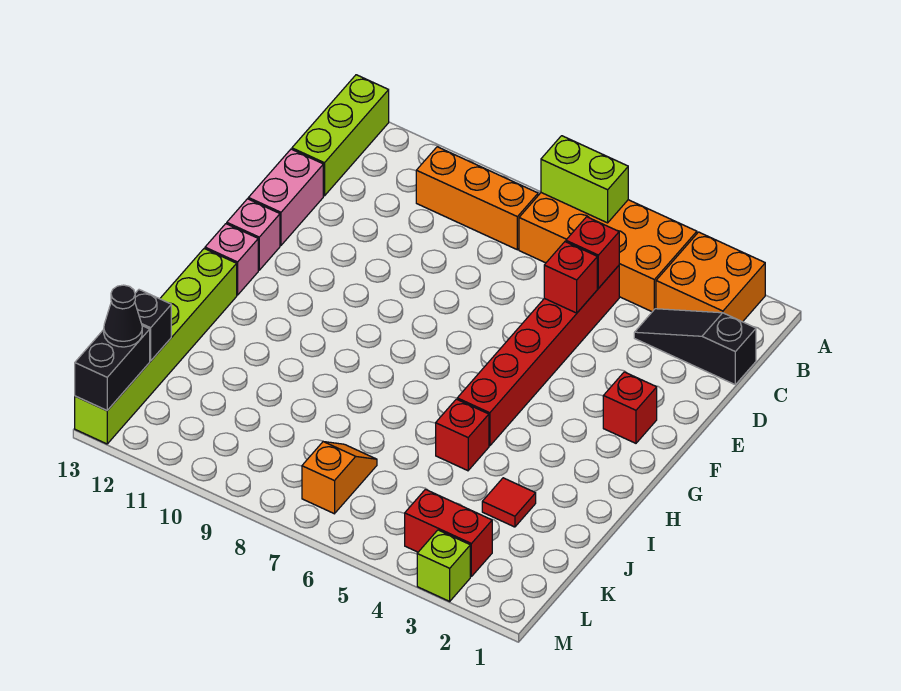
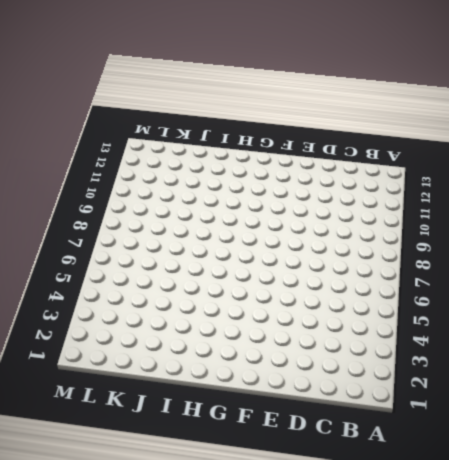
none -> orange 2x2 brick [656,232,765,322]
none -> orange 2x4 brick [519,193,697,312]
none -> lime 1x3 brick [292,75,389,196]

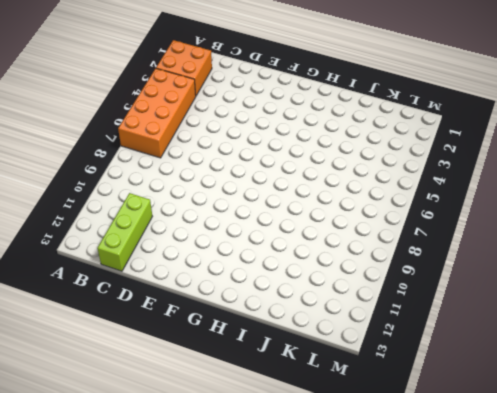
lime 1x3 brick [97,193,152,271] -> lime 1x3 brick turned to [292,75,389,196]
none -> orange 1x3 brick [416,147,538,250]
none -> black 1x3 slope [634,309,756,385]
none -> red 1x6 brick [457,266,619,446]

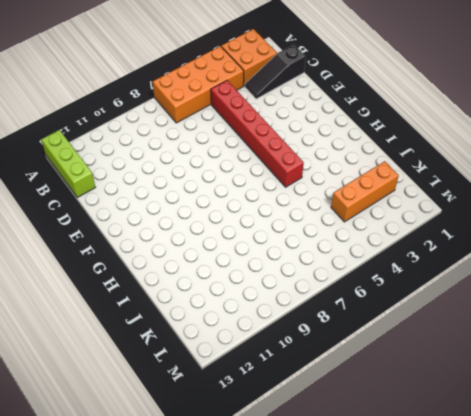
orange 1x3 brick [331,161,399,222] -> orange 1x3 brick moved to [416,147,538,250]
none -> pink 1x2 brick [248,149,323,245]
none -> red 1x1 brick [603,372,657,443]
none -> pink 1x1 brick [227,199,280,270]

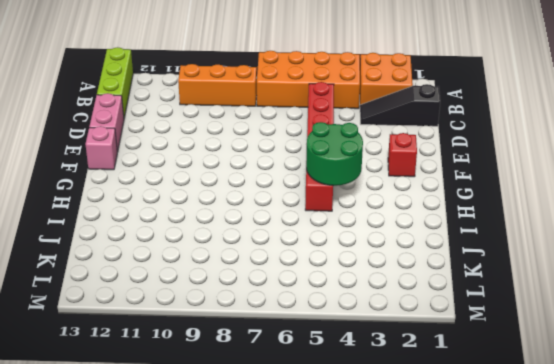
green 2x2 round brick [306,122,363,186] -> none
none -> pink 1x1 brick [205,224,258,295]
none -> lime 1x6 brick [75,249,237,444]
none -> red 1x1 brick [436,399,489,471]

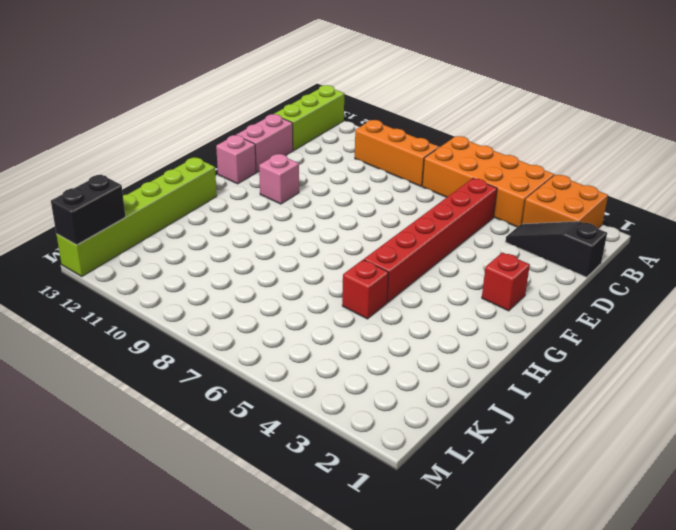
pink 1x1 brick [259,154,299,204] -> pink 1x1 brick moved to [205,224,258,295]
none -> red 1x1 tile [482,478,536,527]
none -> orange 1x2 slope [302,442,377,514]
none -> red 1x2 brick [405,489,492,576]

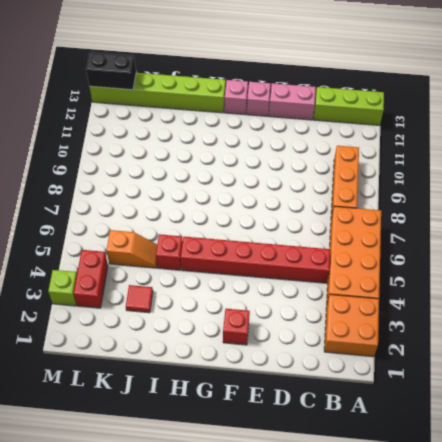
orange 1x2 slope [106,230,157,268] -> orange 1x2 slope moved to [302,442,377,514]
none -> black 1x3 slope [634,309,756,385]
none -> lime 1x2 brick [541,136,628,223]
none -> red 1x1 brick [566,217,619,288]

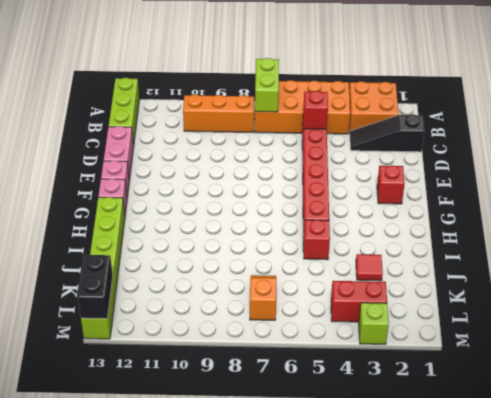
lime 1x2 brick [255,58,279,112] -> lime 1x2 brick turned to [541,136,628,223]
none -> red 1x1 brick [544,242,597,313]
none -> black 1x1 brick [135,290,171,361]
none -> black 1x1 cone [104,285,142,347]

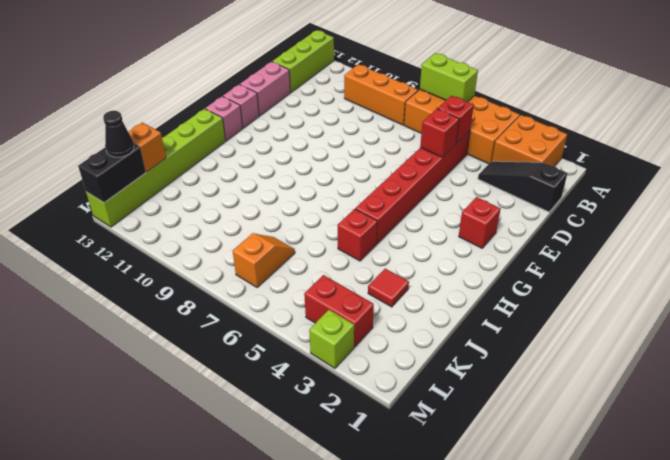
orange 1x1 brick [128,122,166,172] -> black 1x1 brick [135,290,171,361]

